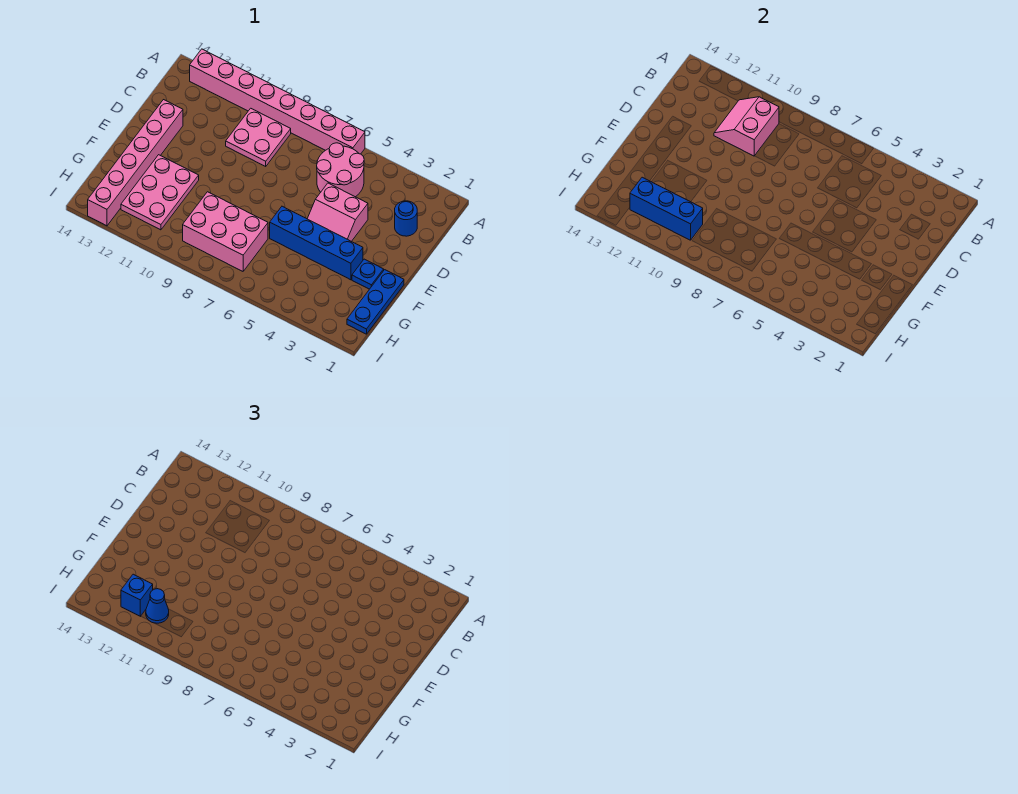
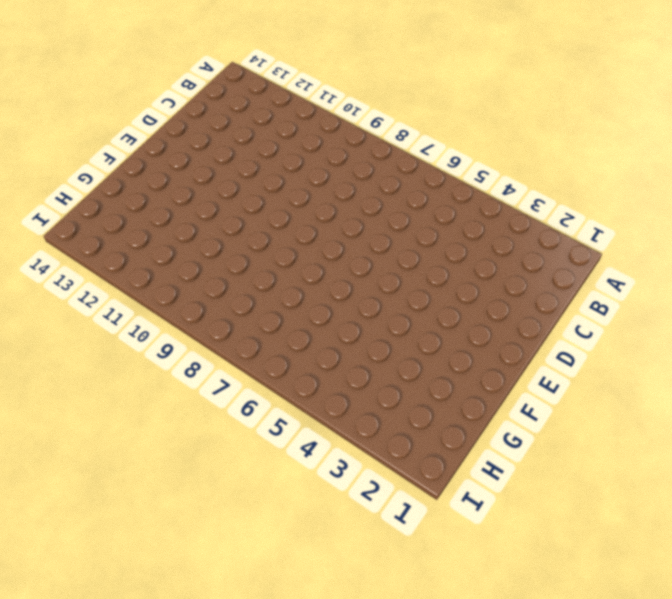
none -> pink 1x8 brick [190,49,365,154]
none -> pink 2x2 round brick [317,143,364,197]
none -> pink 2x2 plate [226,108,291,166]

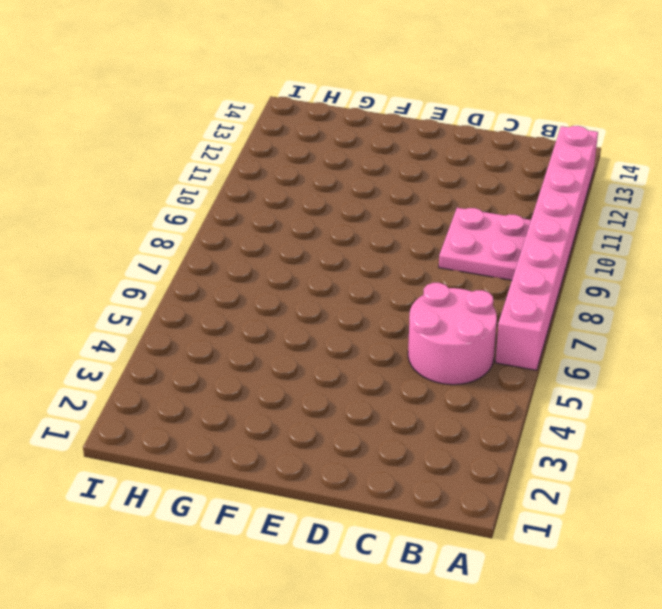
none -> blue 1x1 round brick [395,201,417,236]
none -> pink 2x2 slope [307,183,368,241]
none -> pink 1x6 brick [88,100,183,226]

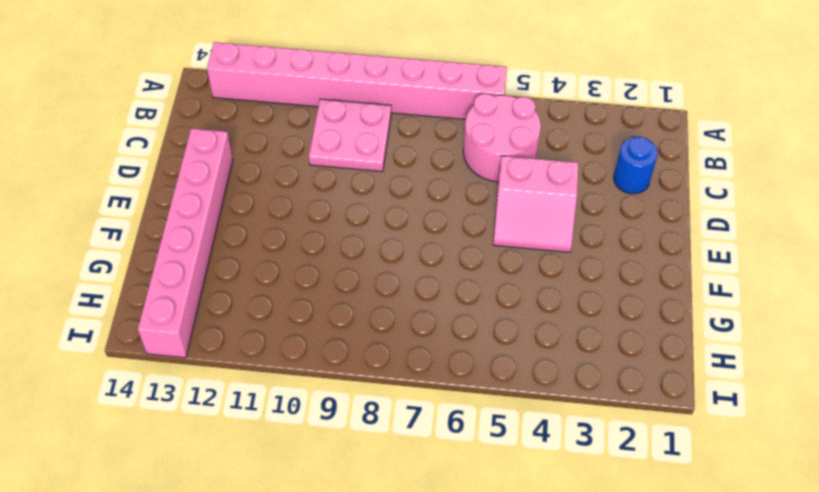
none -> blue 1x3 plate [347,270,404,334]
none -> blue 1x1 plate [352,259,384,289]
none -> blue 1x4 brick [270,206,363,280]

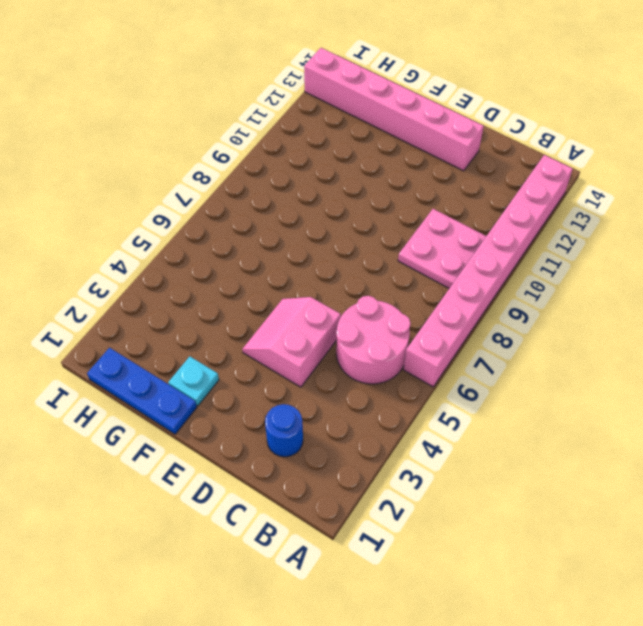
cyan 1x1 plate [168,357,219,406] -> blue 1x1 plate [352,259,384,289]
none -> blue 1x4 brick [270,206,363,280]
none -> pink 2x3 plate [121,155,199,230]
none -> pink 2x3 brick [183,192,268,271]

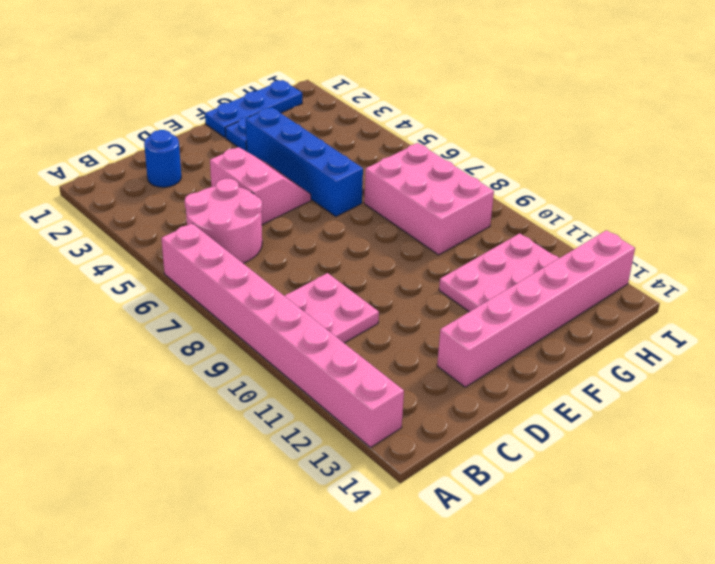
none -> pink 2x2 slope [714,97,779,156]
none -> blue 1x3 brick [630,177,703,240]
none -> blue 1x1 cone [146,589,169,623]

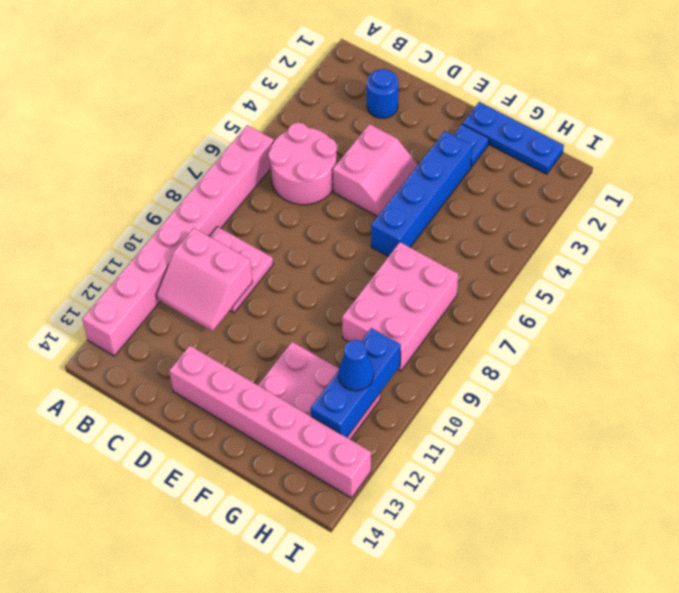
none -> blue 1x1 brick [121,574,153,616]

